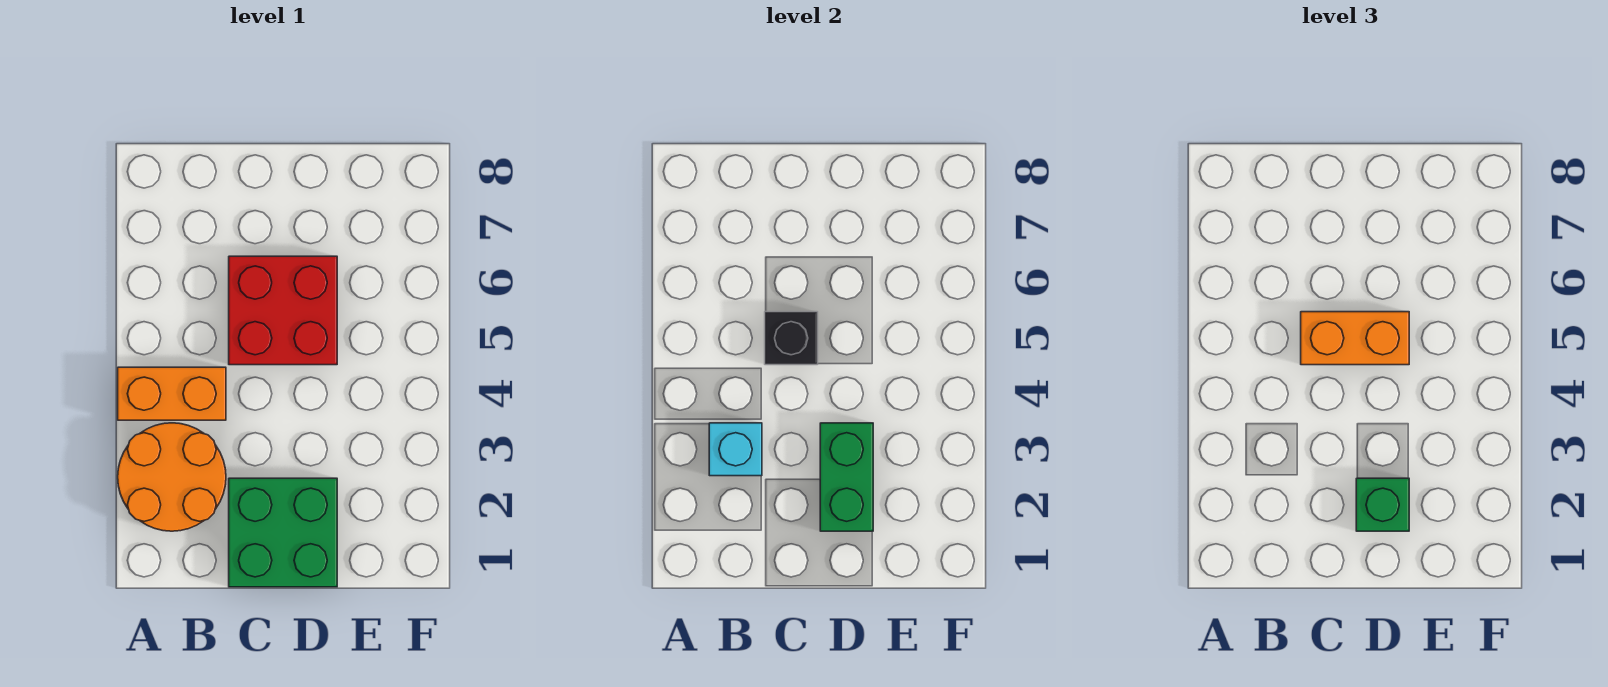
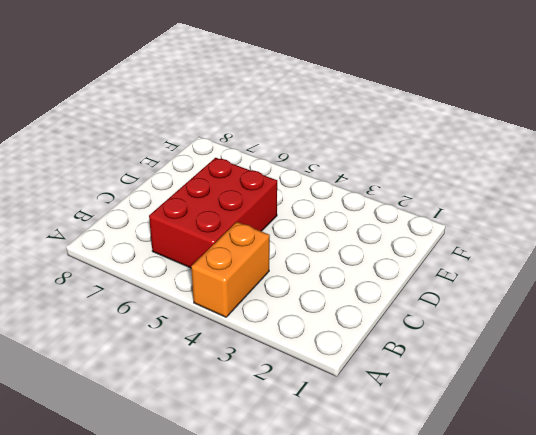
red 2x3 brick [149,158,277,268] -> red 2x2 brick [229,256,337,365]
none -> orange 2x2 round brick [118,423,226,531]
none -> green 2x2 brick [229,478,337,587]

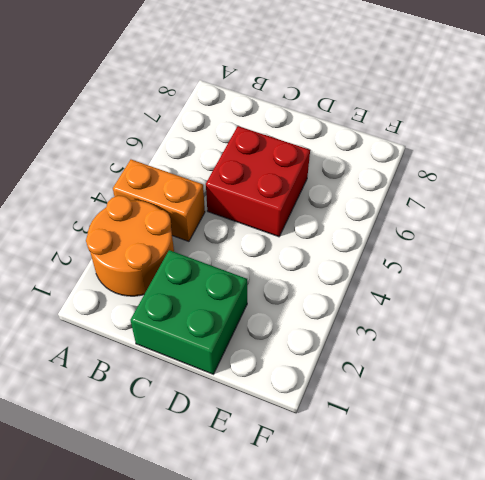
none -> cyan 1x1 brick [709,423,762,476]
none -> black 1x1 brick [765,312,818,365]

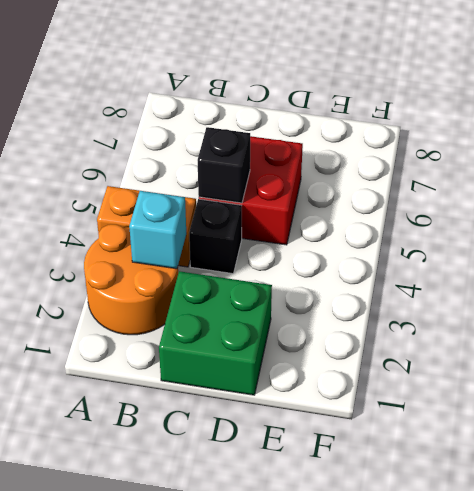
black 1x1 brick [189,199,242,274] -> none
none -> green 1x2 brick [820,423,873,531]
none -> orange 1x2 brick [1301,312,1409,365]

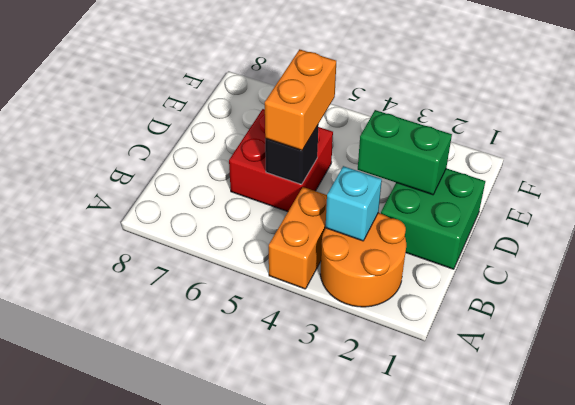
none -> green 1x1 brick [1356,478,1409,531]

